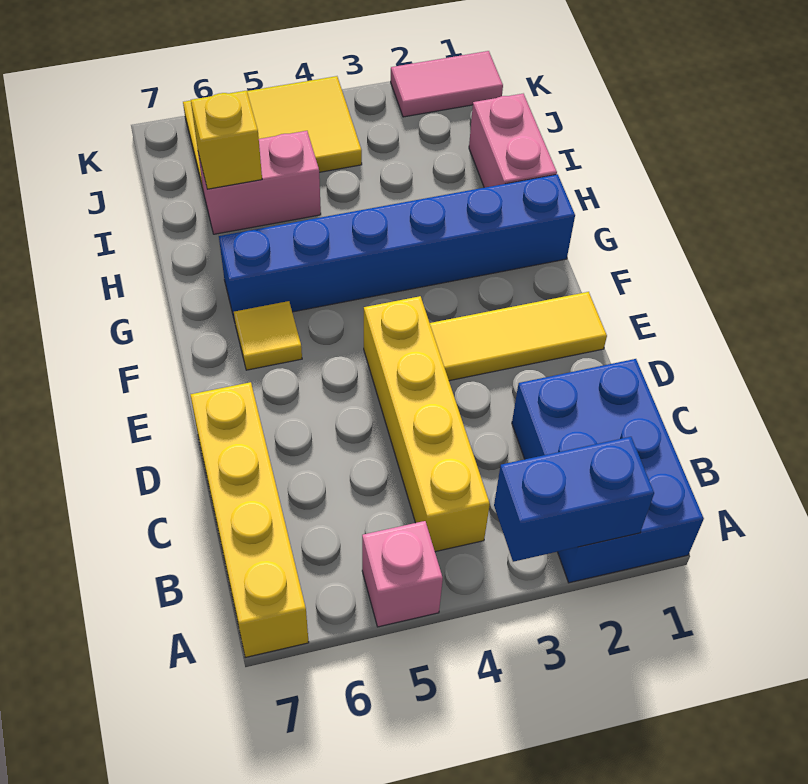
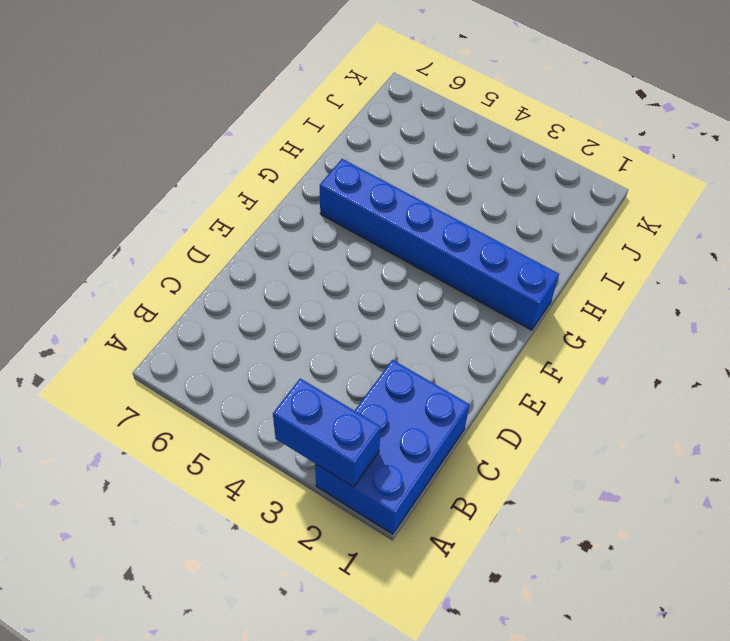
none -> pink 1x1 brick [362,521,443,627]
none -> yellow 1x4 brick [191,382,309,658]
none -> yellow 1x4 brick [364,296,490,552]

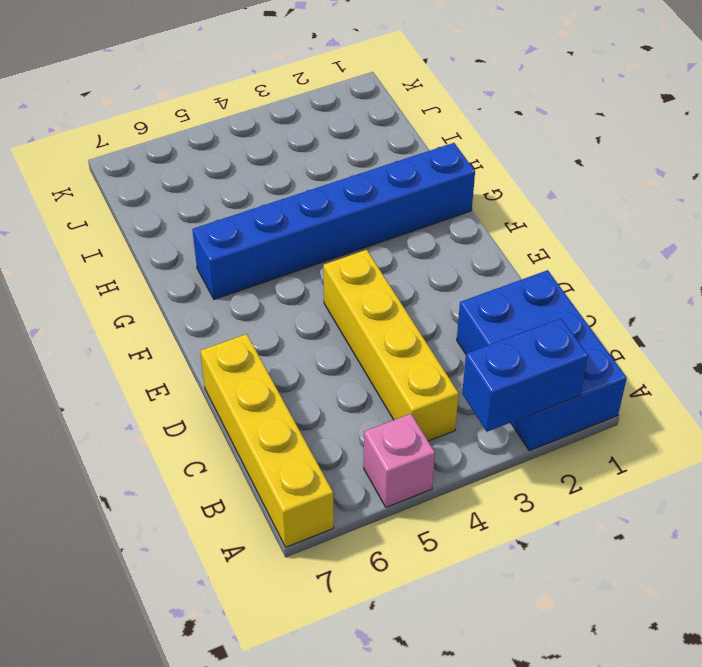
none -> yellow 1x3 tile [430,292,607,381]
none -> yellow 1x1 tile [234,301,302,370]
none -> pink 1x2 brick [469,94,557,188]

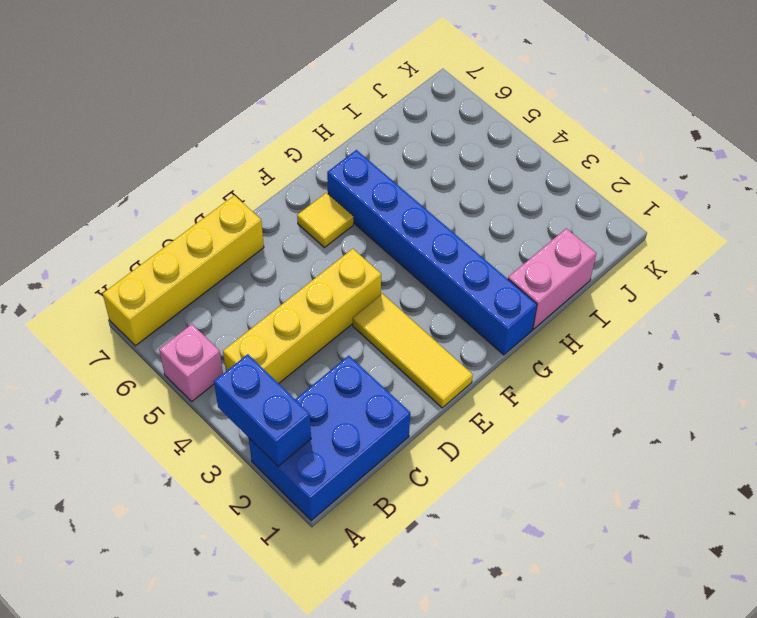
none -> pink 1x2 brick [198,131,321,234]
none -> yellow 2x3 tile [183,76,362,193]
none -> pink 1x2 tile [391,51,503,117]

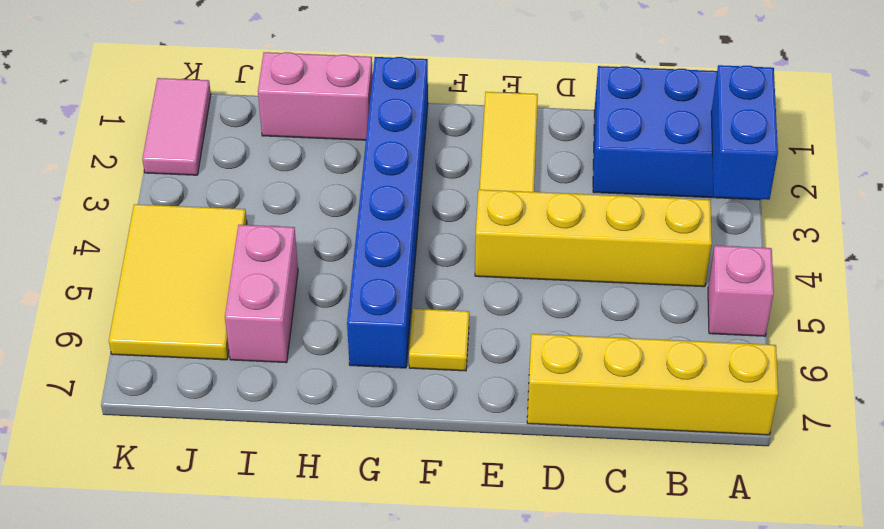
none -> yellow 1x1 brick [191,91,262,189]

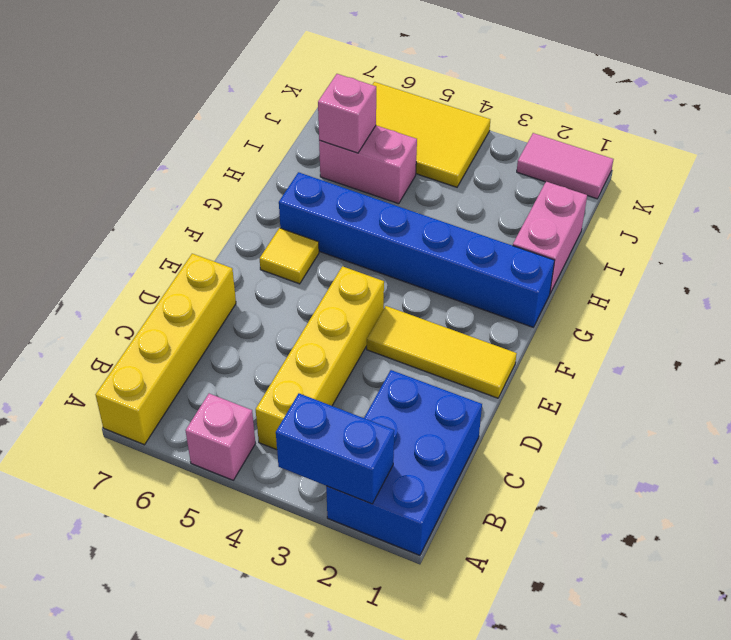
pink 1x1 brick [318,74,376,153] -> yellow 1x1 brick [191,91,262,189]

